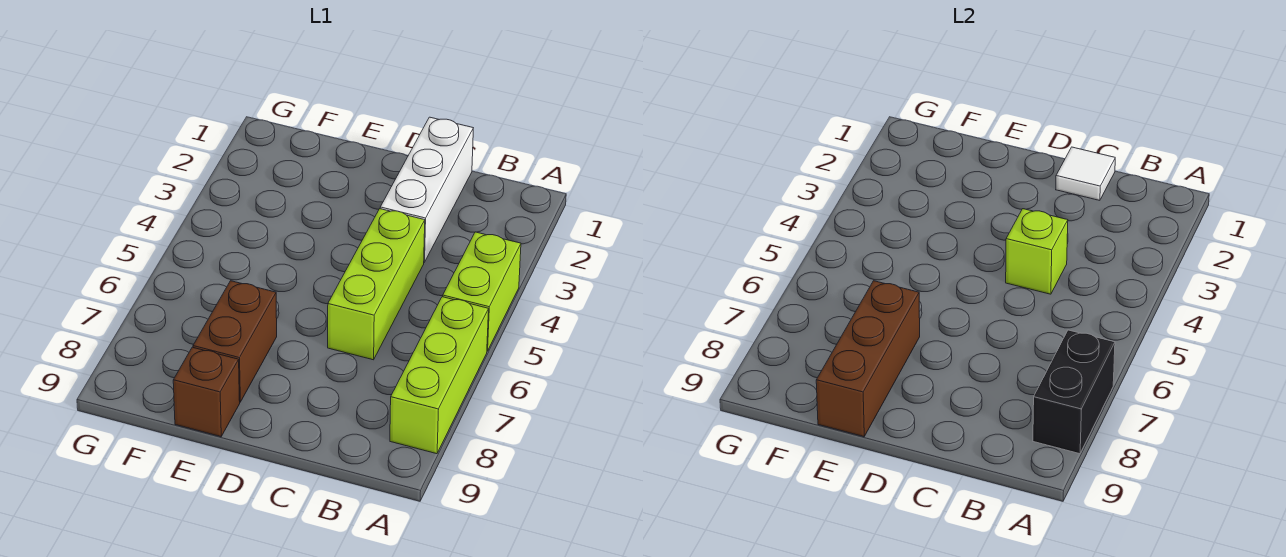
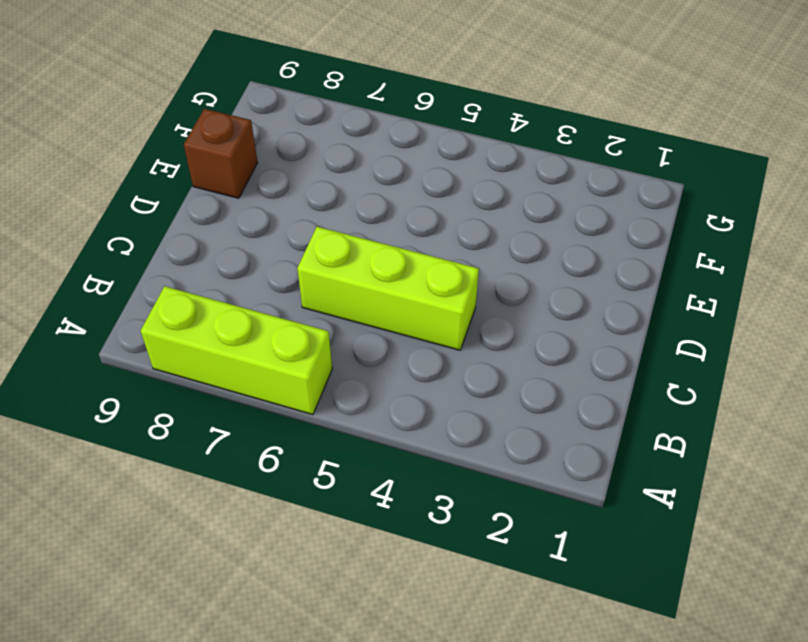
none -> lime 1x2 brick [443,232,521,351]
none -> white 1x3 brick [380,117,473,262]

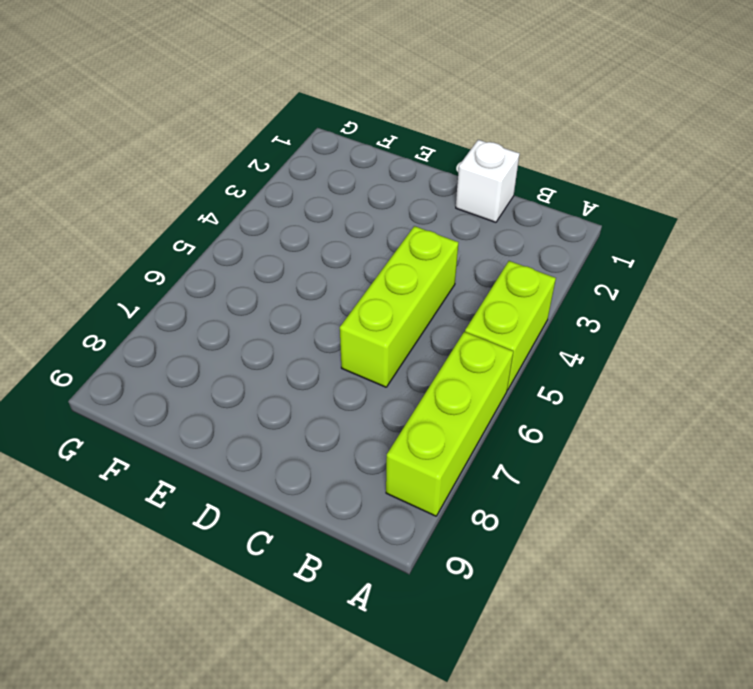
white 1x1 brick [456,140,519,222] -> white 1x3 brick [380,117,473,262]
none -> brown 1x2 brick [193,281,277,402]
none -> brown 1x1 brick [173,347,240,437]

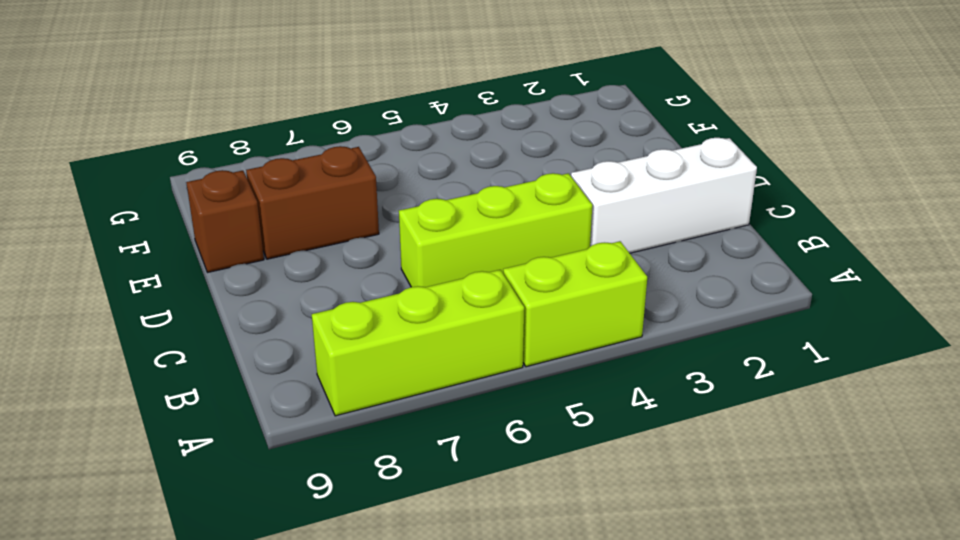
none -> black 1x2 brick [1033,330,1115,454]
none -> white 1x1 tile [1056,147,1115,200]

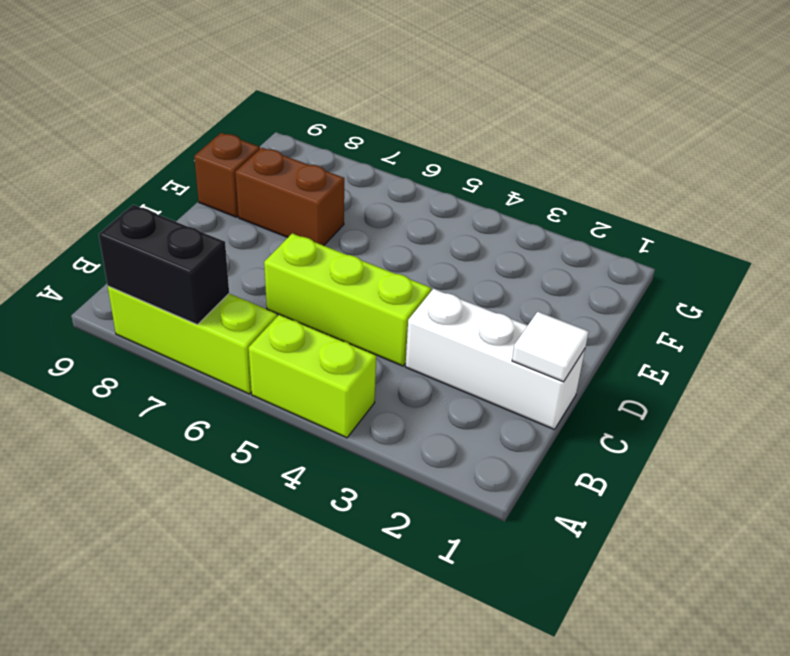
none -> lime 1x1 brick [1006,209,1068,294]
none -> brown 1x3 brick [816,281,920,437]

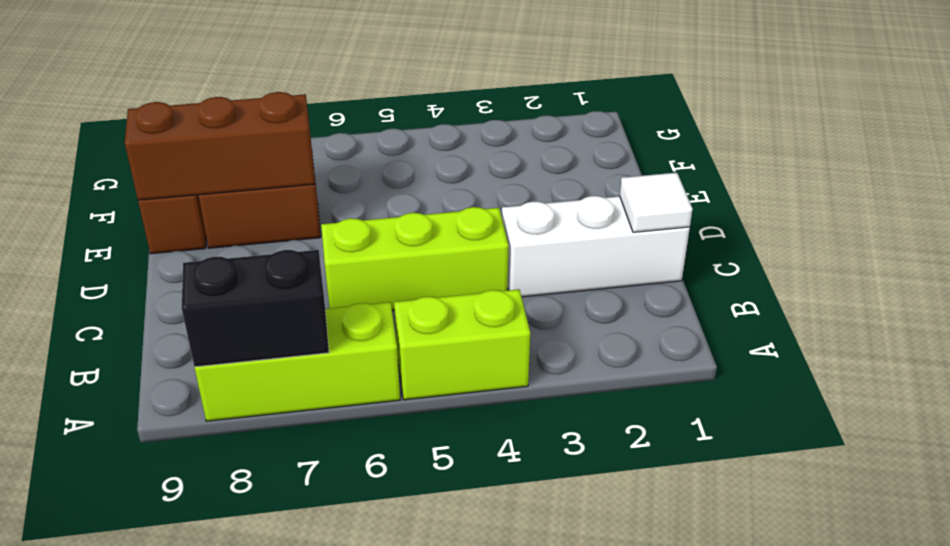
none -> lime 1x1 brick [1006,209,1068,294]

